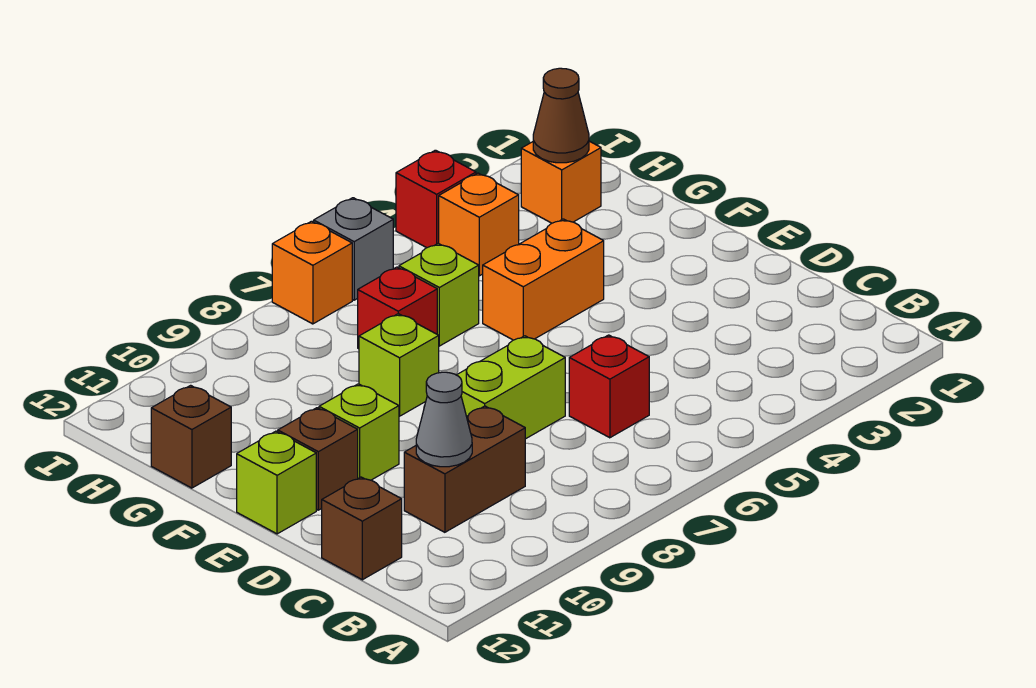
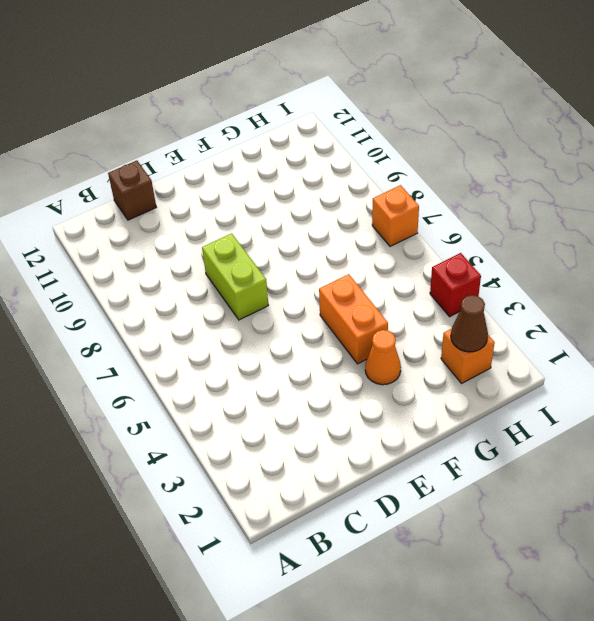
orange 1x1 cone [365,330,401,385] -> none
none -> red 1x1 brick [569,335,649,438]
none -> brown 1x2 brick [404,406,525,532]
none -> lime 1x1 brick [319,384,399,480]

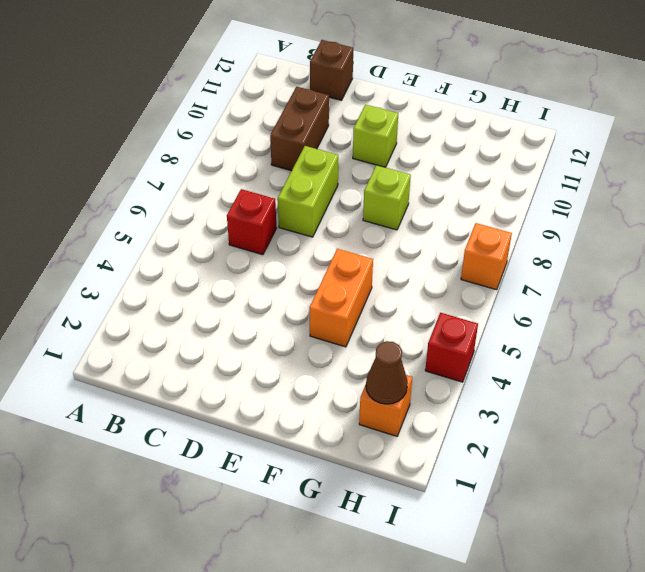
none -> brown 1x1 brick [278,408,358,510]
none -> lime 1x1 brick [237,431,316,534]
none -> lime 1x1 brick [399,243,479,346]

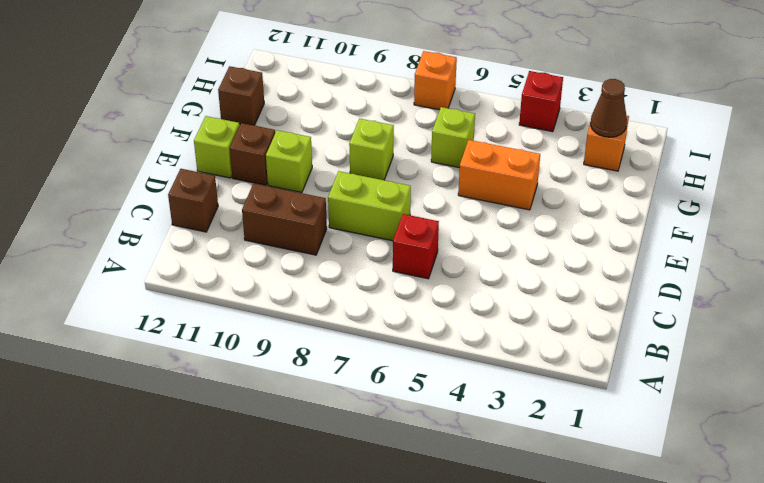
none -> red 1x1 brick [358,267,437,349]
none -> orange 1x1 brick [439,173,519,276]
none -> grey 1x1 brick [314,198,393,300]

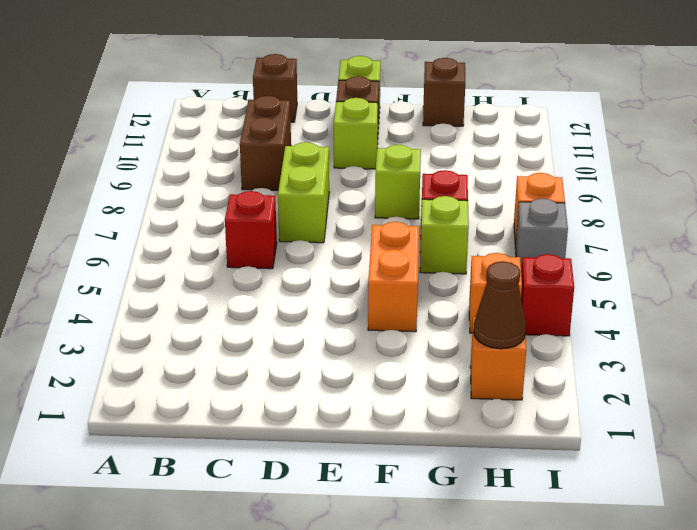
none -> grey 1x1 cone [416,372,472,467]

